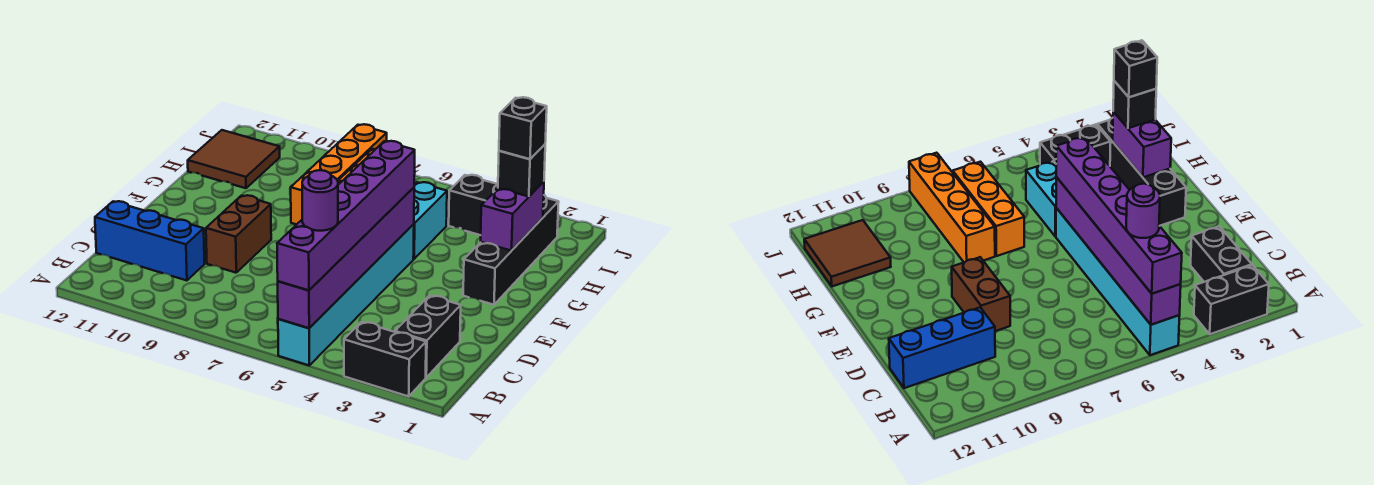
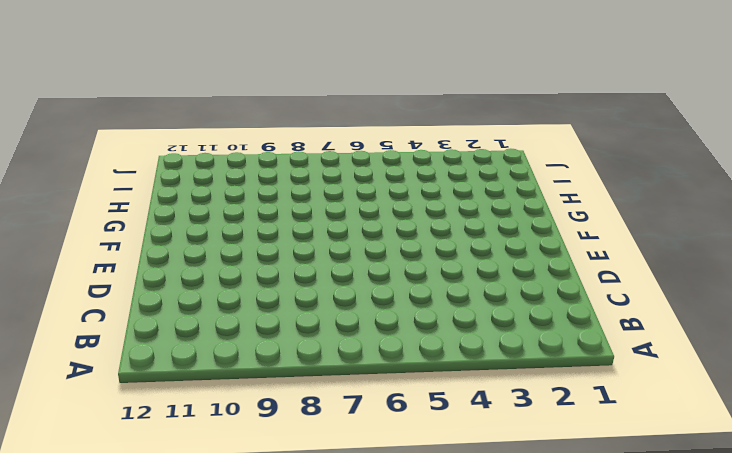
none -> black 1x2 brick [344,322,426,396]
none -> cyan 1x6 brick [278,224,414,365]
none -> black 1x2 brick [395,296,461,377]

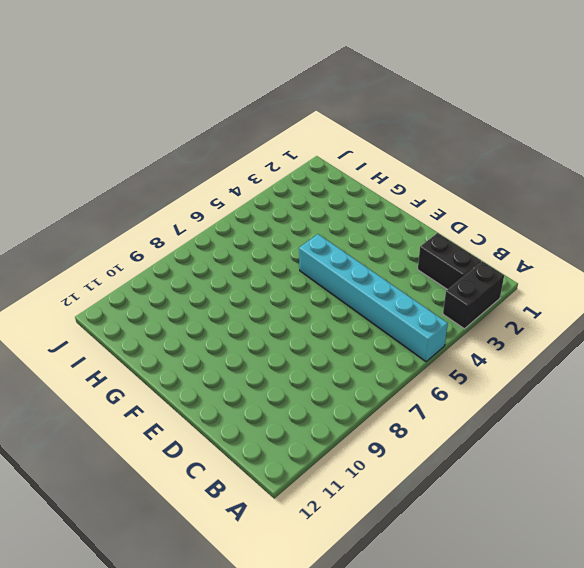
none -> blue 1x3 brick [95,201,204,281]
none -> brown 1x2 brick [206,195,271,273]
none -> black 1x4 brick [463,195,559,305]

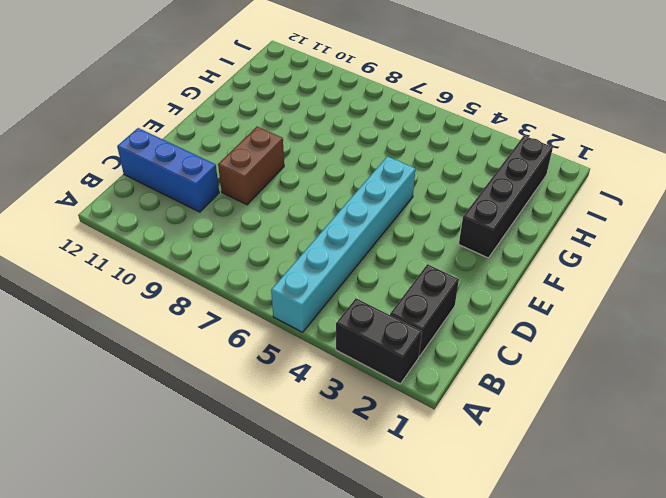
none -> cyan 1x2 brick [413,182,447,259]
none -> orange 1x3 brick [953,162,1024,256]
none -> orange 1x4 brick [291,124,387,224]

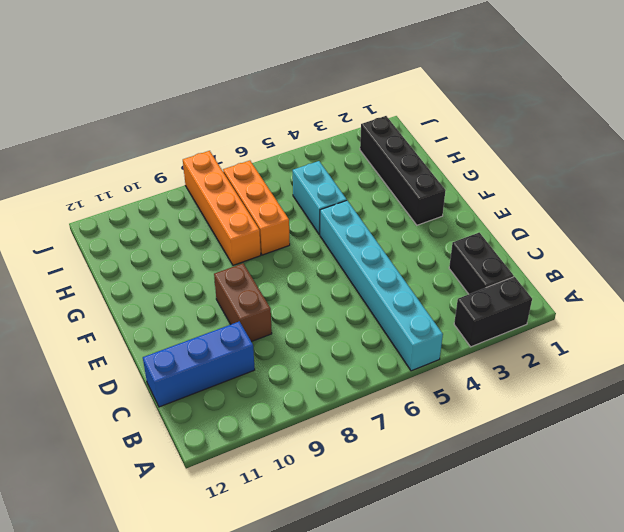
none -> brown 2x2 tile [188,130,280,188]
none -> black 1x2 brick [449,175,498,235]
none -> purple 1x6 brick [278,188,414,328]

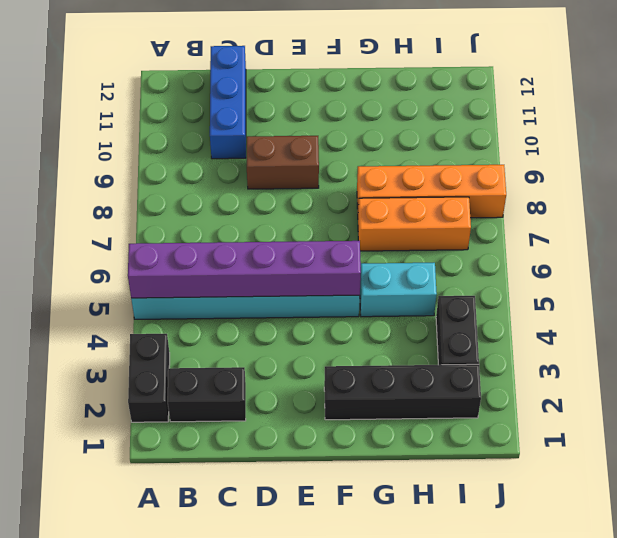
none -> brown 2x2 tile [188,130,280,188]
none -> purple 1x2 brick [481,181,544,251]
none -> purple 1x6 brick [277,141,415,290]

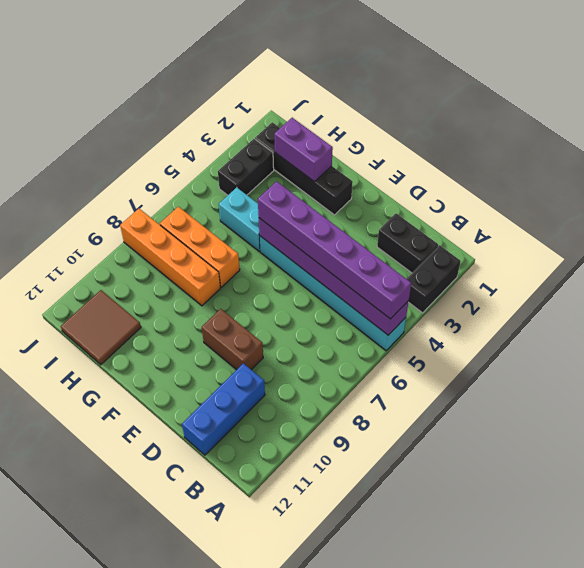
none -> black 1x1 brick [498,144,545,197]
none -> purple 1x1 round brick [302,170,338,231]
none -> black 1x1 brick [499,97,547,159]

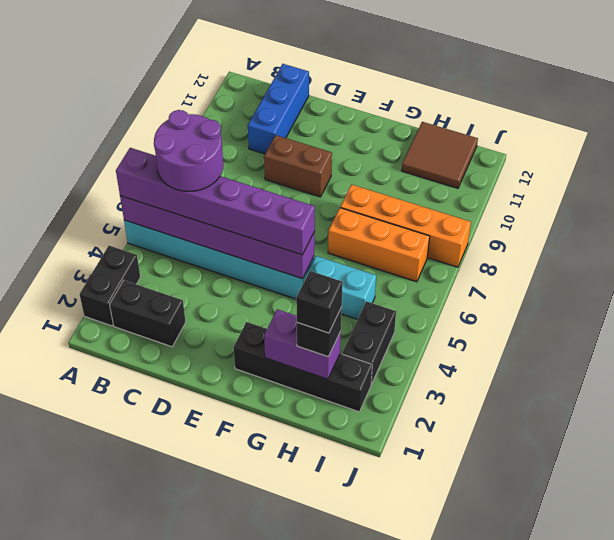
purple 2x2 round brick [154,110,223,191] -> purple 1x1 round brick [302,170,338,231]

